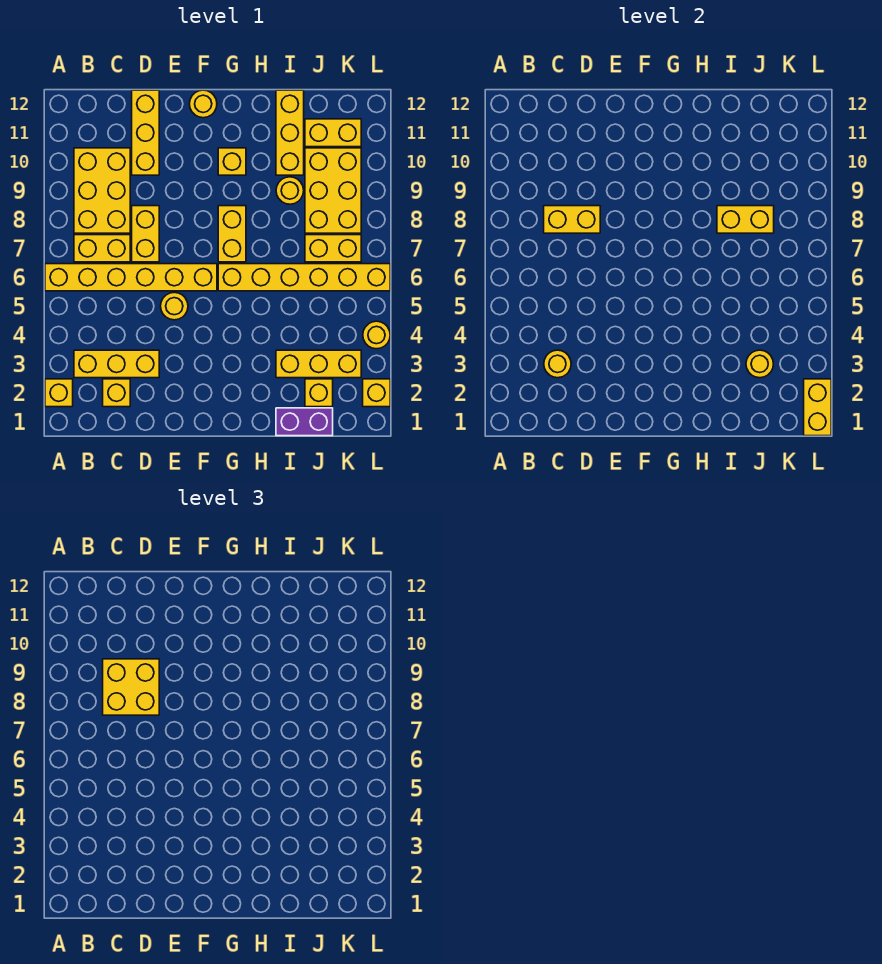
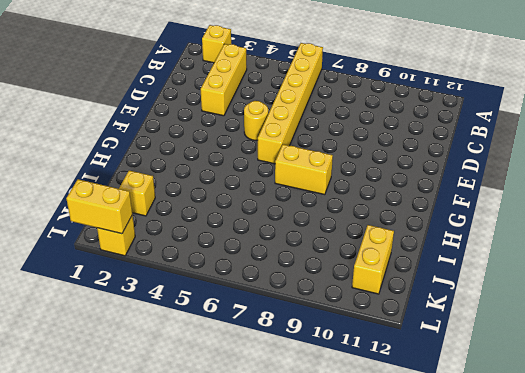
none -> yellow 1x2 brick [74,235,130,262]
none -> yellow 2x3 brick [74,148,130,233]
none -> yellow 1x1 brick [103,379,130,407]

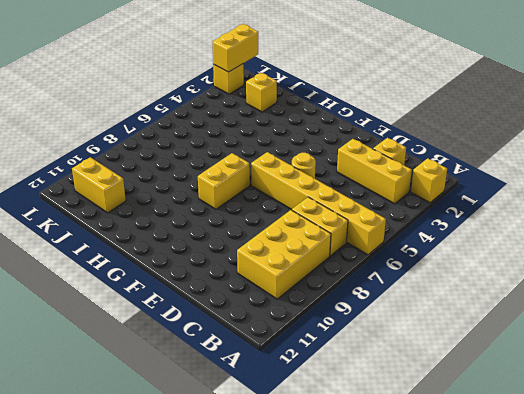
none -> yellow 1x2 brick [132,206,159,262]
none -> yellow 1x3 brick [132,90,159,175]
none -> yellow 1x1 round brick [190,90,217,118]

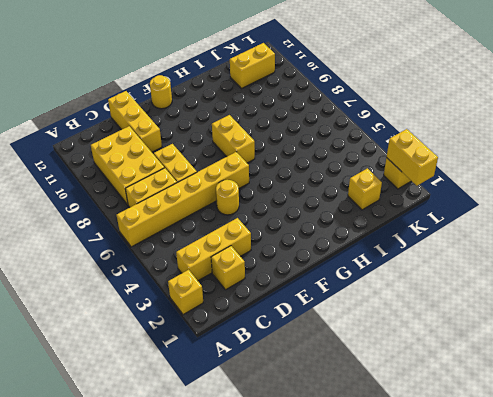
none -> yellow 1x6 brick [218,264,390,291]
none -> yellow 1x1 brick [218,148,246,175]
none -> purple 1x2 brick [276,408,333,436]

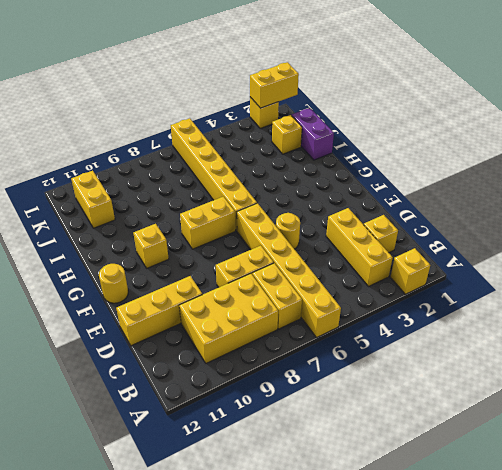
none -> yellow 1x3 brick [276,350,361,378]
none -> yellow 1x1 round brick [276,177,304,204]
none -> yellow 1x3 brick [276,90,304,175]

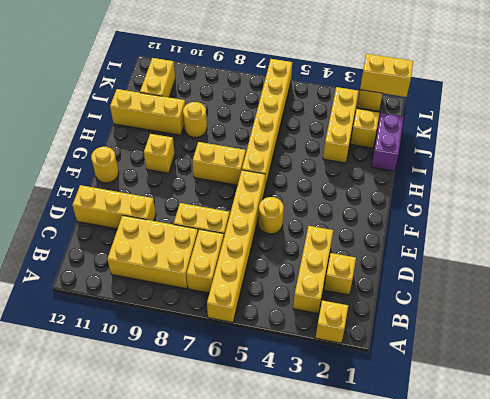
none -> yellow 1x2 brick [305,235,361,262]
none -> yellow 2x3 brick [305,148,361,233]
none -> yellow 1x1 round brick [363,321,390,349]

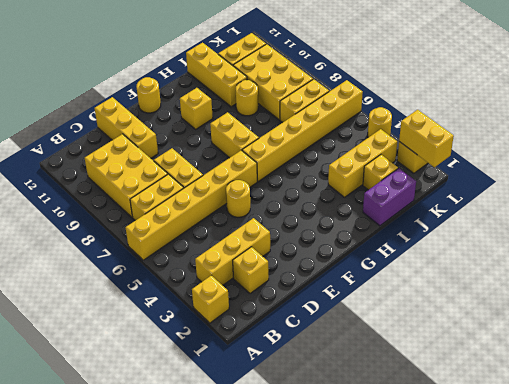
none -> yellow 1x1 round brick [544,350,571,378]
none -> yellow 1x2 brick [544,206,600,233]
none -> yellow 1x2 brick [717,206,774,233]

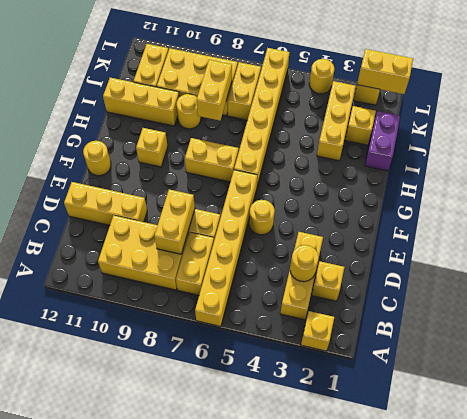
none -> yellow 1x1 round brick [746,350,773,378]
none -> yellow 2x2 brick [103,659,159,715]

